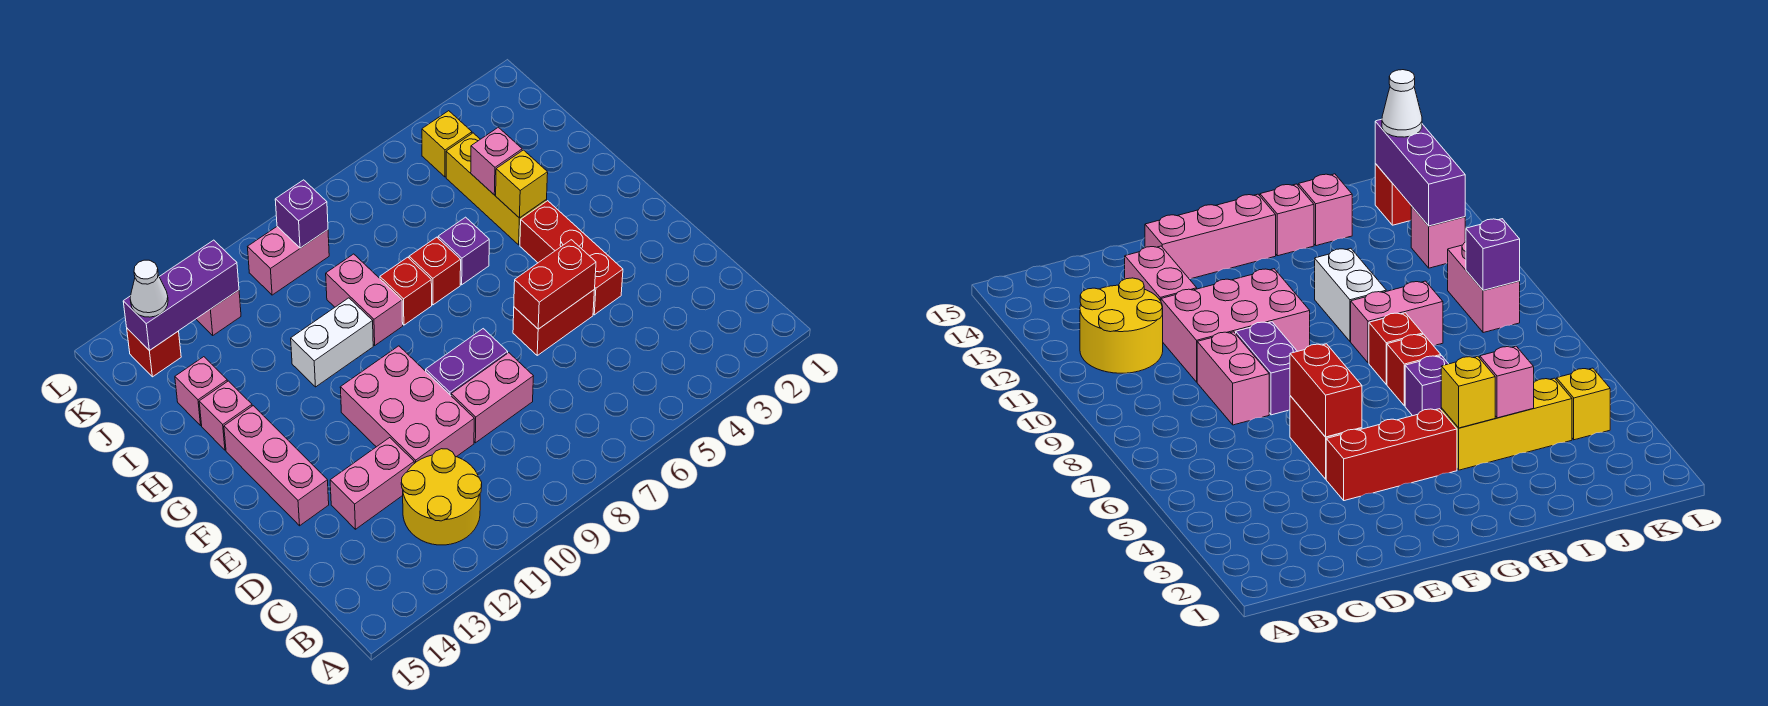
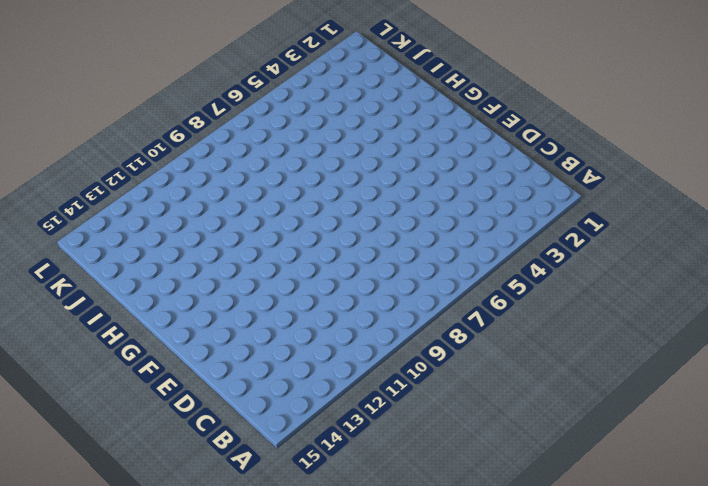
none -> yellow 2x2 round brick [401,449,482,545]
none -> pink 1x2 brick [451,353,533,443]
none -> pink 2x3 brick [340,346,474,463]

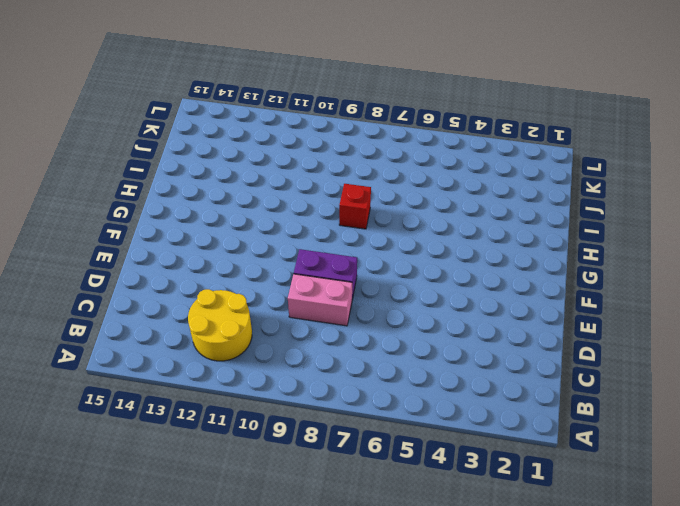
none -> pink 2x3 brick [340,346,474,463]
none -> pink 1x2 brick [330,438,414,529]
none -> red 1x3 brick [520,201,623,315]

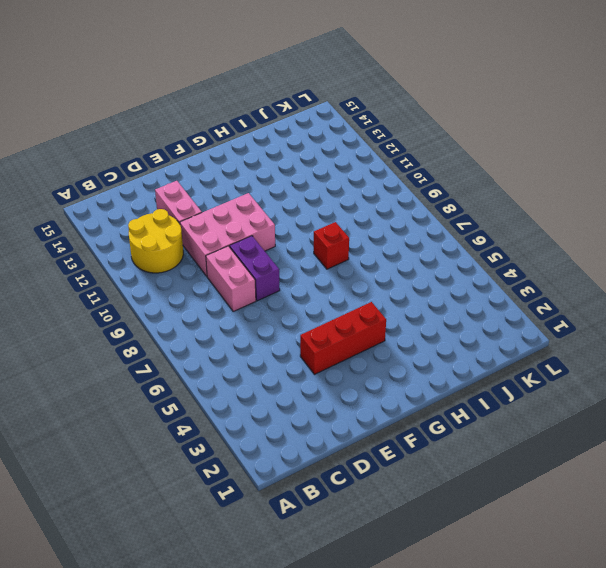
none -> red 1x2 brick [513,289,595,355]
none -> pink 1x3 brick [224,406,329,526]
none -> yellow 1x3 brick [446,133,546,245]

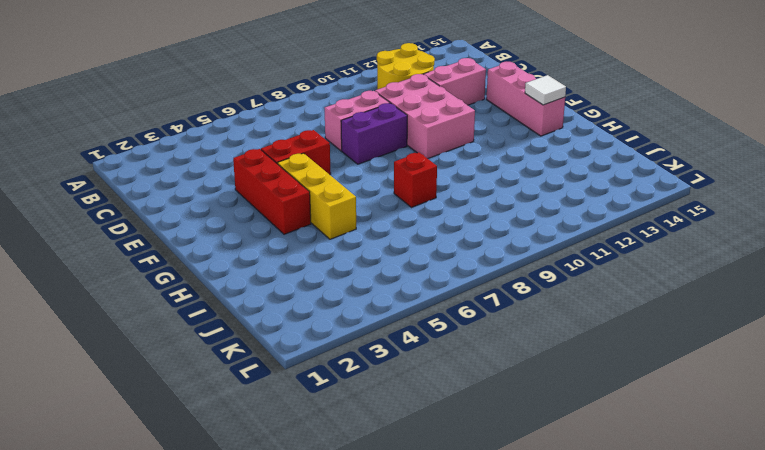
yellow 1x3 brick [278,153,356,239] -> yellow 1x3 brick moved to [446,133,546,245]
white 1x1 tile [525,75,566,105] -> none
none -> purple 1x1 brick [438,217,489,285]
none -> red 1x1 brick [409,237,461,305]
none -> pink 1x2 brick [326,254,403,345]

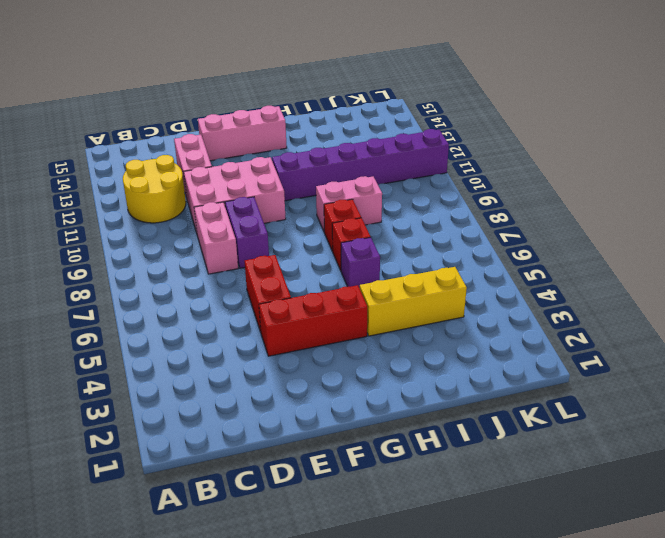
purple 1x6 brick [272,129,449,201] -> white 1x2 brick [291,298,373,387]
none -> pink 1x1 brick [199,381,252,450]
none -> pink 1x1 brick [175,357,227,425]
none -> yellow 1x1 brick [422,111,472,177]

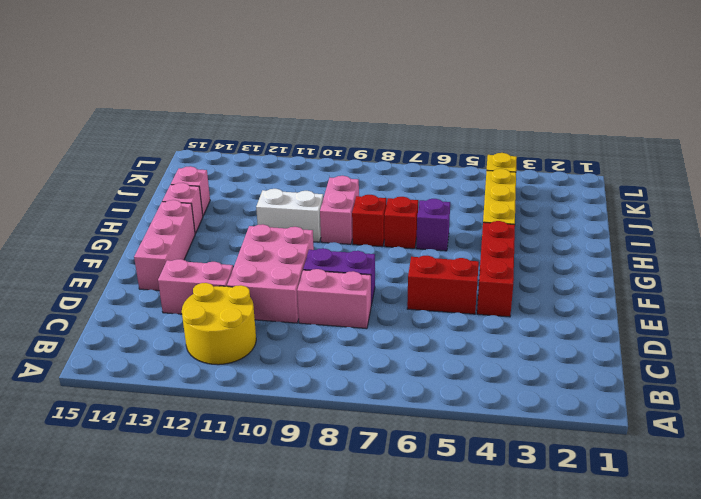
none -> pink 1x2 brick [248,227,329,295]
none -> pink 1x1 brick [196,290,241,335]
none -> red 1x1 brick [127,329,181,377]

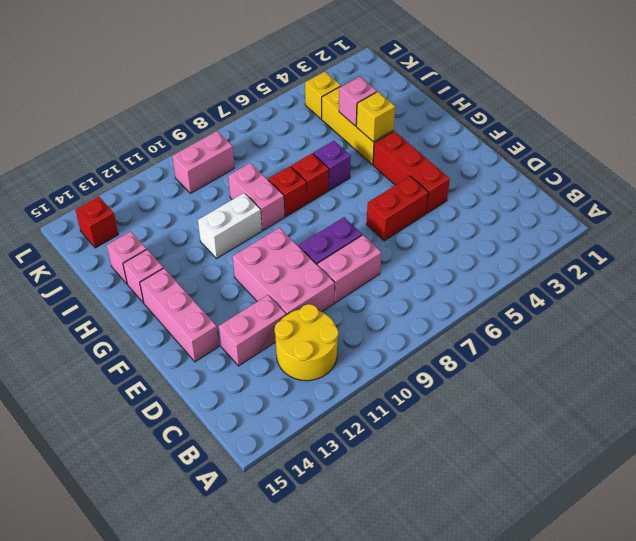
none -> pink 1x1 brick [196,290,241,335]
none -> red 1x2 brick [514,240,596,329]
none -> purple 1x1 brick [275,180,328,248]

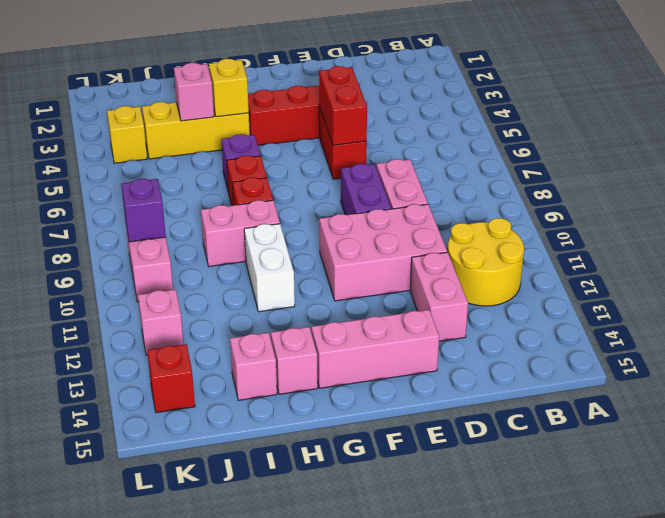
none -> purple 1x3 brick [123,240,239,351]
none -> white 1x1 cone [130,260,168,317]

